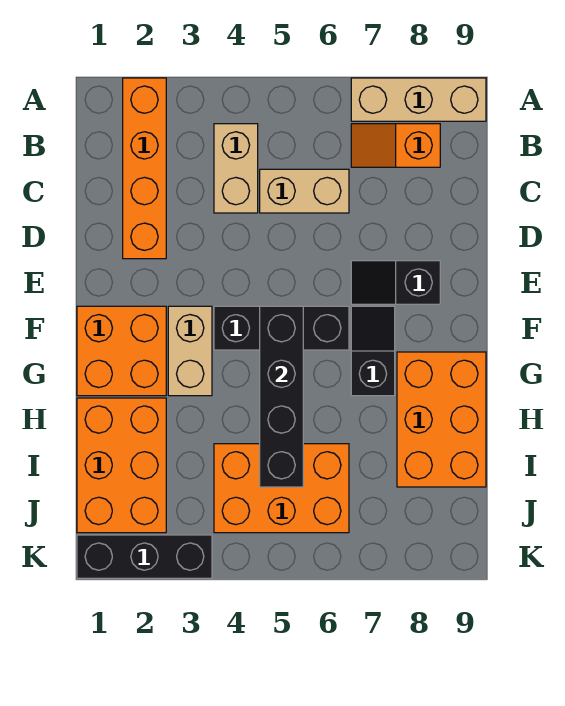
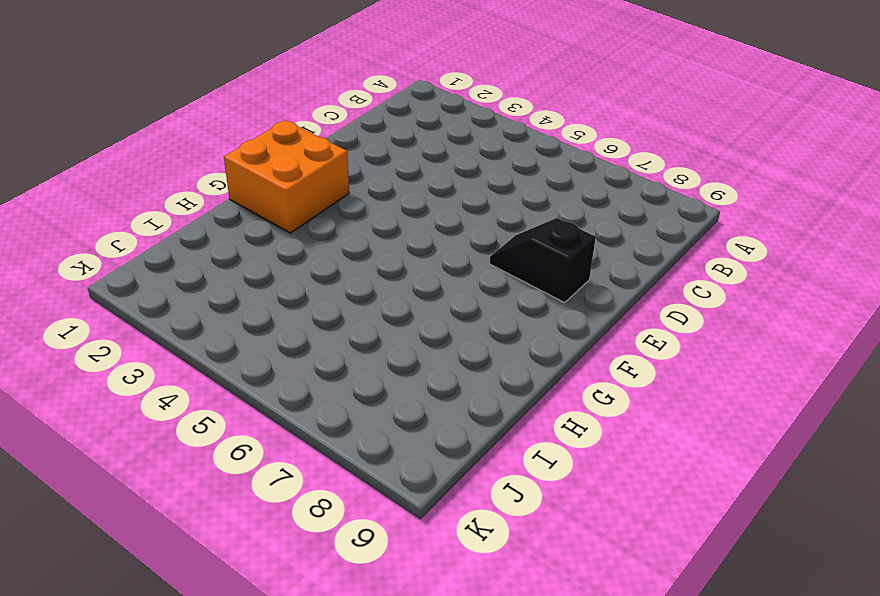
none -> orange 1x4 brick [123,78,166,259]
none -> tan 1x3 brick [351,78,486,121]
none -> tan 1x2 brick [214,124,258,213]

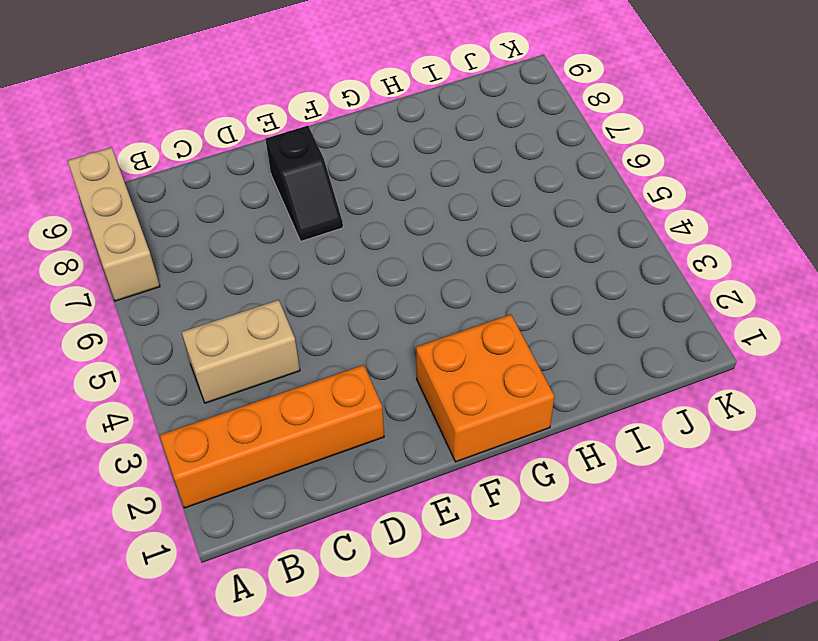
none -> orange 1x2 slope [351,124,440,167]
none -> tan 1x2 brick [260,169,349,213]
none -> tan 1x2 brick [168,306,212,396]

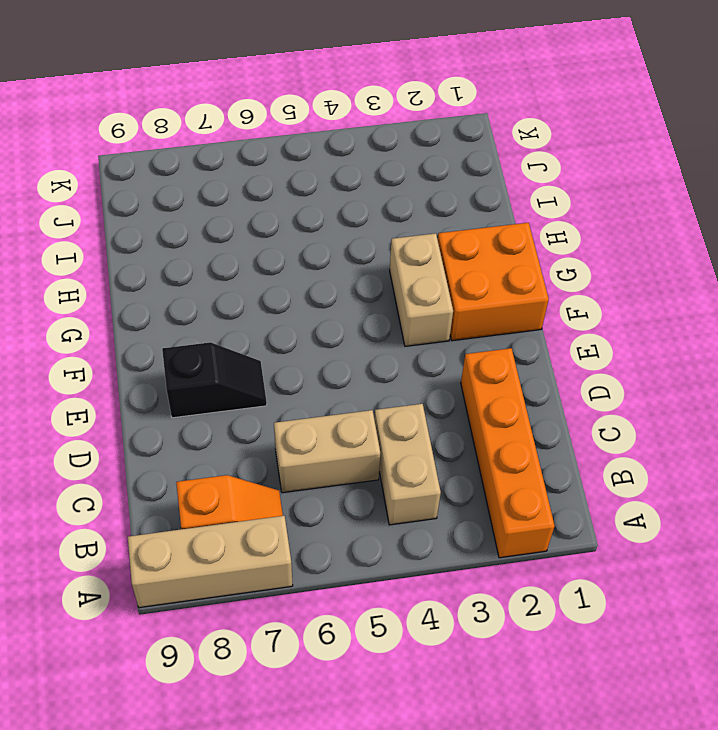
none -> black 1x3 brick [214,306,349,350]
none -> black 1x2 slope [351,306,395,396]
none -> orange 2x3 brick [397,352,486,487]

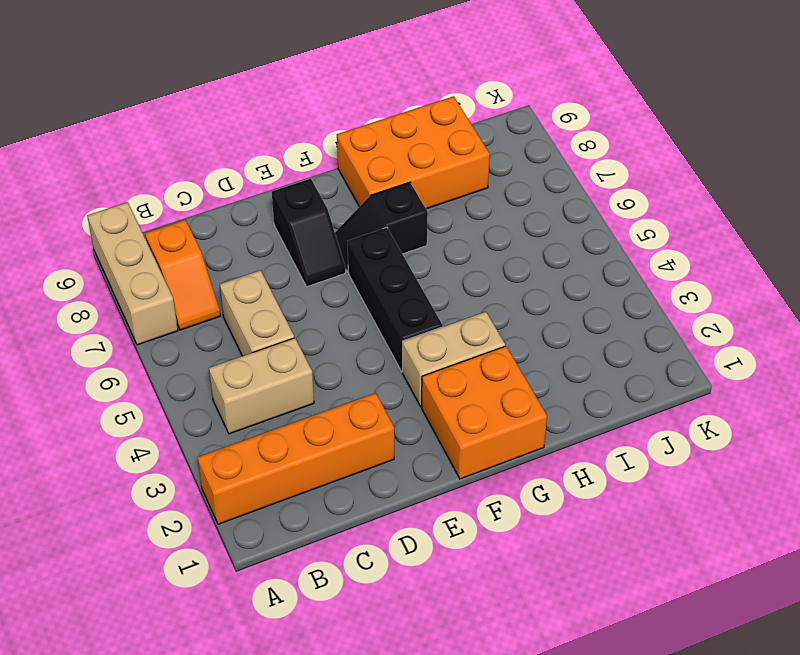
none -> orange 2x3 brick [77,398,166,533]
none -> orange 2x3 brick [214,444,349,533]
none -> black 1x3 brick [77,535,212,578]

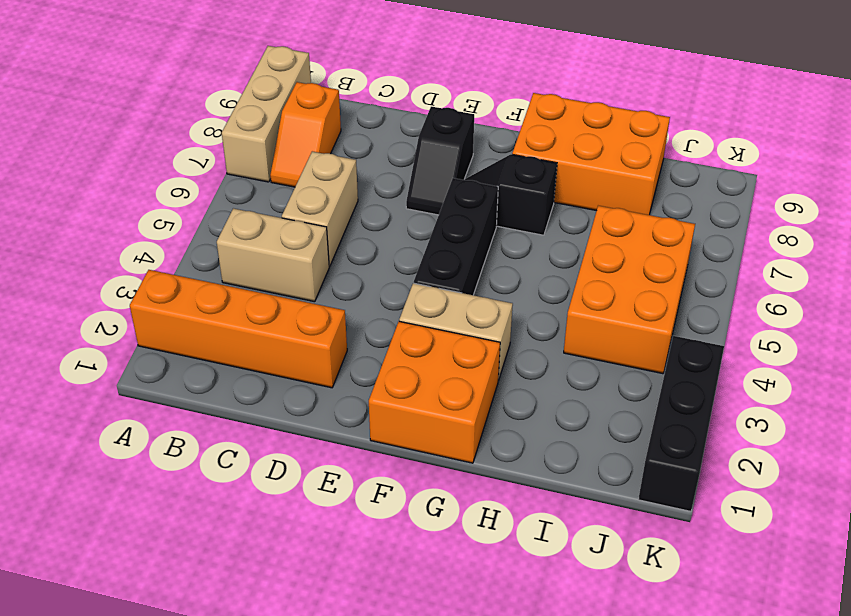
none -> orange 2x3 brick [77,398,166,533]
none -> black 1x4 brick [260,306,303,487]

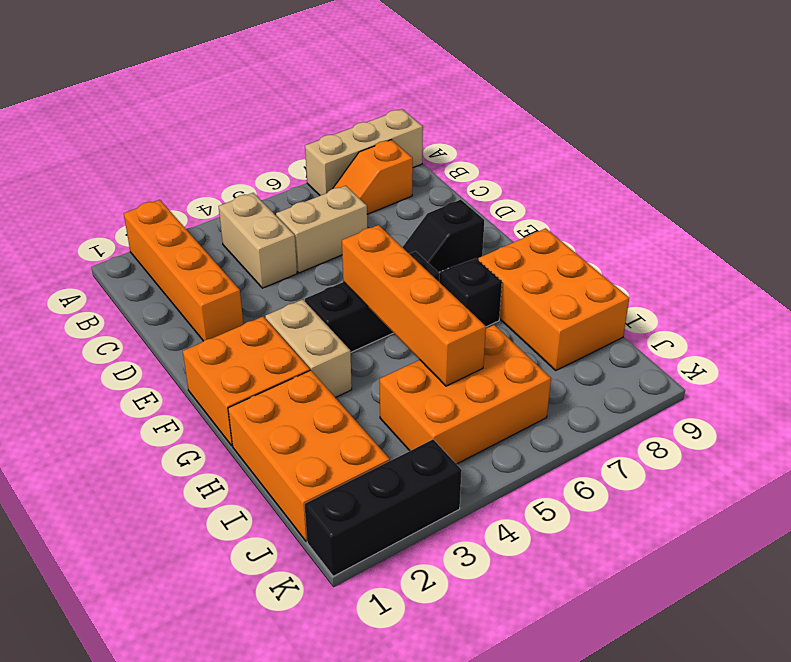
orange 1x4 brick [342,225,486,386] -> black 1x4 brick [260,306,303,487]

